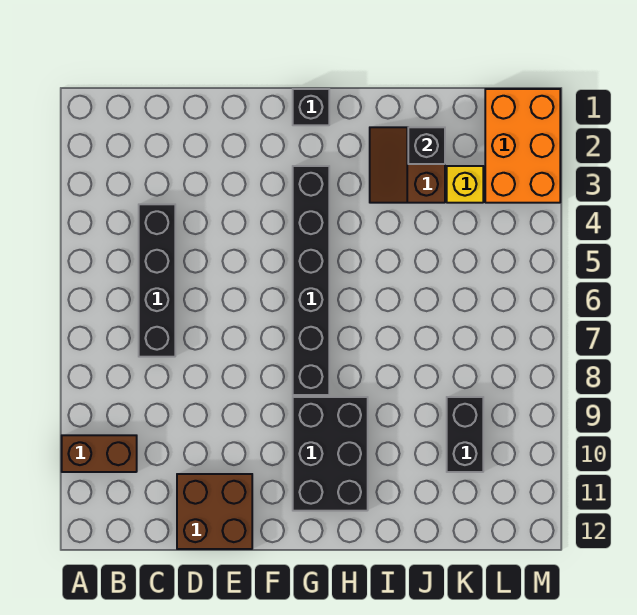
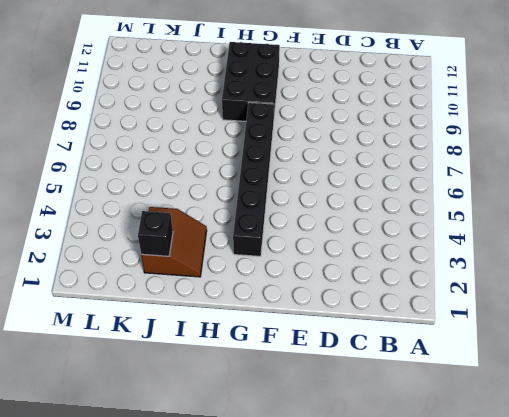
none -> brown 1x2 brick [62,435,137,472]
none -> black 1x4 brick [139,204,175,357]

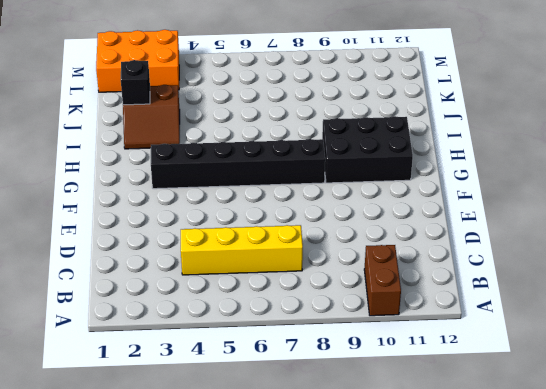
yellow 1x4 brick [181,225,303,275] -> black 1x4 brick [139,204,175,357]
none -> brown 2x2 brick [177,474,252,549]
none -> black 1x1 brick [293,89,329,125]

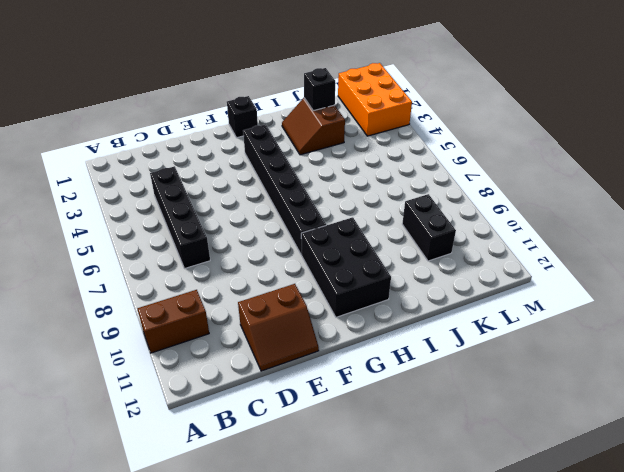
brown 2x2 slope [238,284,319,371] -> brown 2x2 brick [177,474,252,549]
none -> yellow 1x1 brick [447,166,483,203]

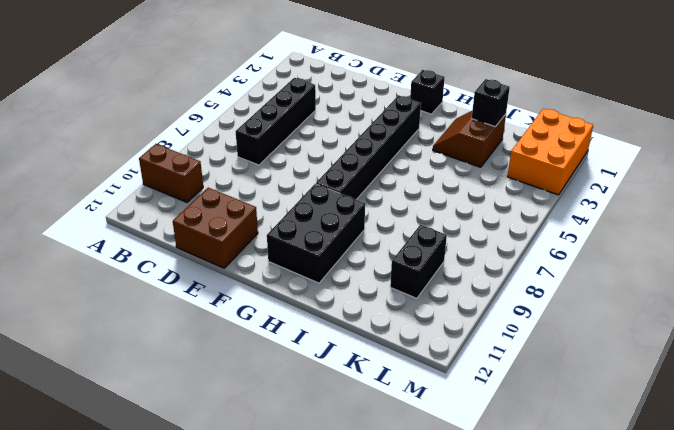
none -> yellow 1x1 brick [447,166,483,203]

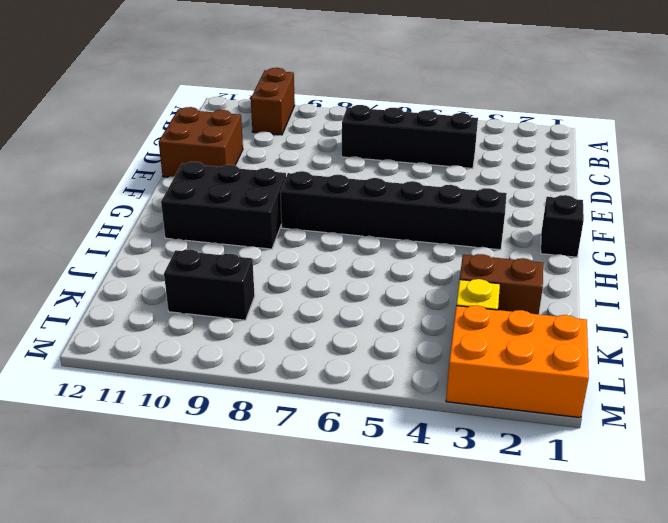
none -> black 1x1 brick [408,127,445,164]

